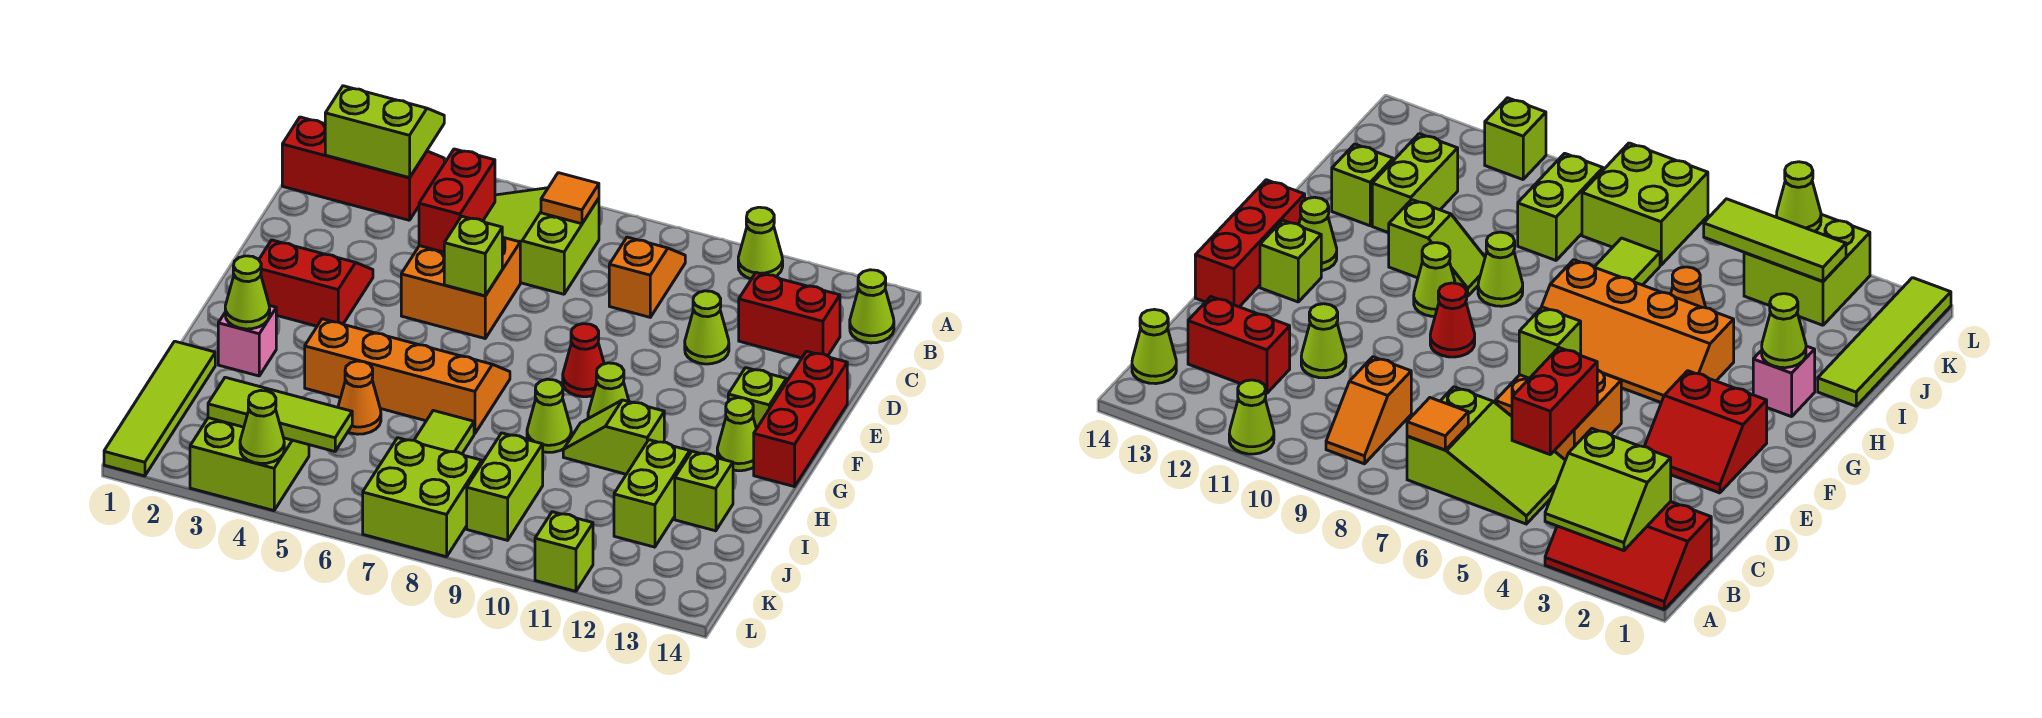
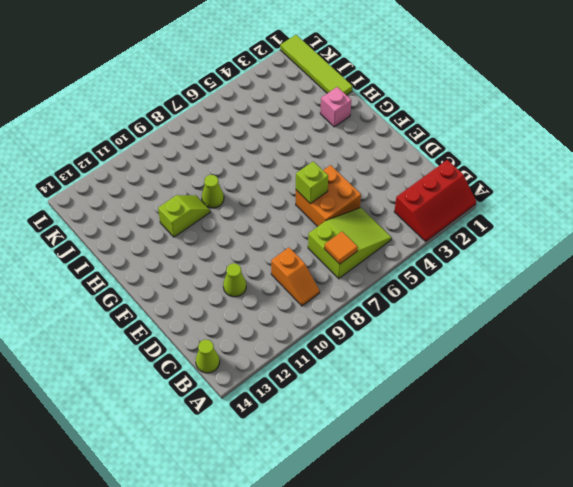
none -> lime 1x1 cone [738,207,783,279]
none -> red 1x2 brick [739,273,840,358]
none -> red 2x2 slope [259,240,373,326]
none -> red 1x3 brick [754,351,847,487]

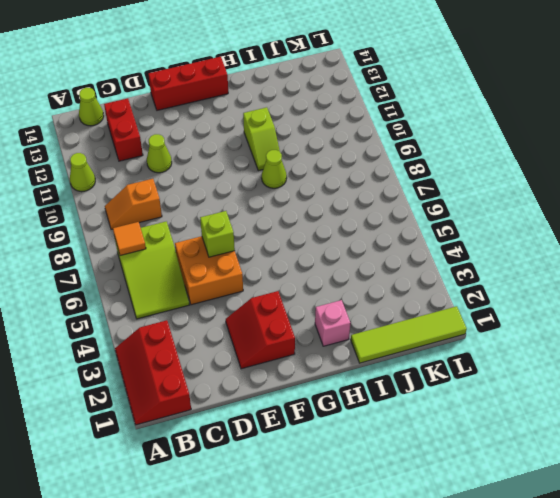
none -> red 1x1 cone [563,324,604,397]
none -> lime 1x1 brick [728,368,786,429]
none -> orange 2x4 slope [305,319,510,434]
none -> lime 1x1 cone [588,363,629,419]

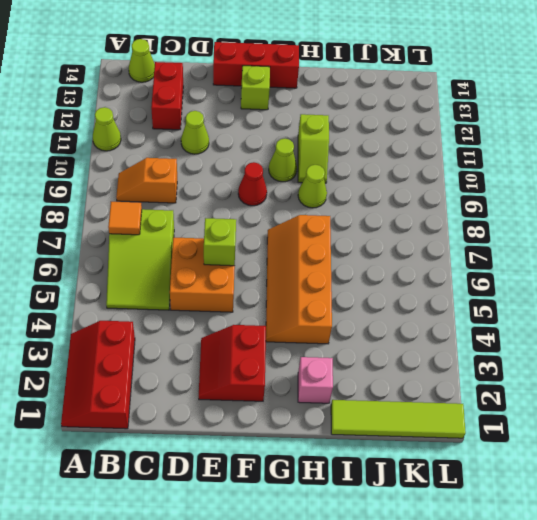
none -> lime 1x1 cone [717,398,756,471]
none -> orange 1x1 cone [338,361,381,434]
none -> lime 1x2 tile [414,411,474,454]
none -> lime 1x2 brick [614,440,690,547]

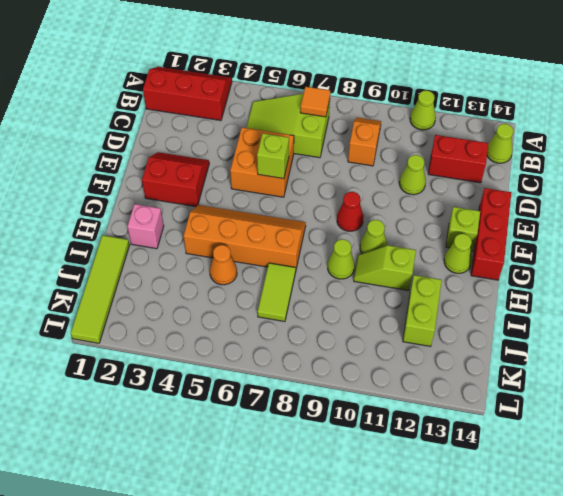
none -> lime 1x1 brick [675,451,733,531]
none -> lime 1x2 brick [467,433,543,540]
none -> lime 2x2 brick [190,418,309,511]
none -> lime 2x2 brick [363,438,482,557]

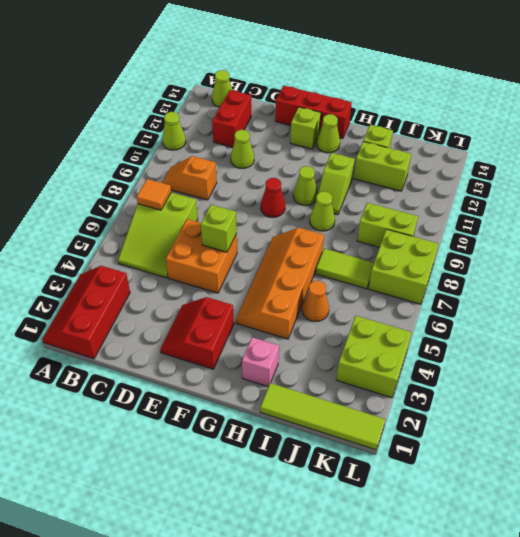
none -> lime 1x1 brick [535,512,593,591]
none -> lime 2x2 slope [325,86,444,178]
none -> red 1x2 brick [419,149,495,252]
none -> lime 1x1 cone [225,256,270,329]

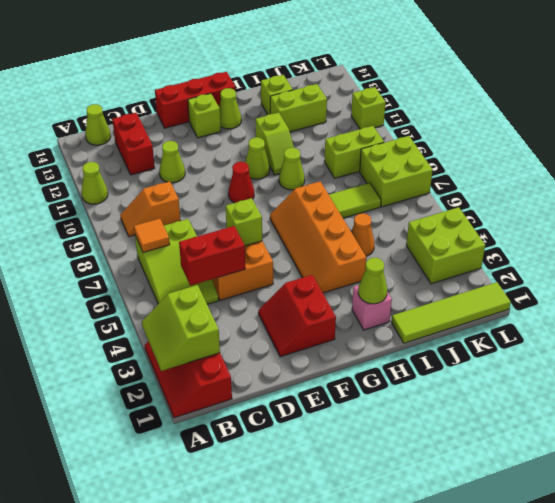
none -> lime 1x3 tile [208,377,352,451]
none -> lime 1x1 cone [240,390,284,464]

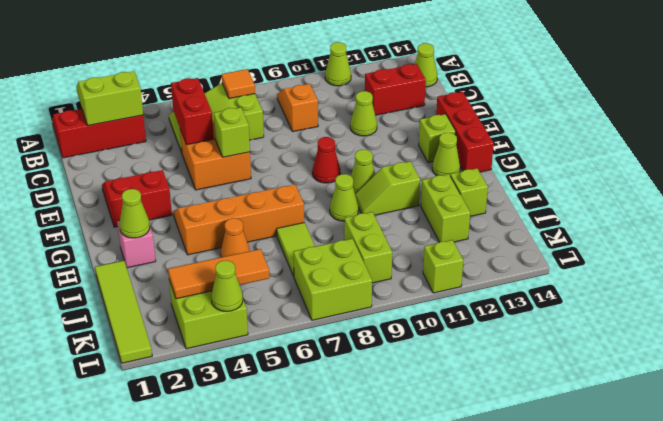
orange 1x3 tile [168,249,269,299] -> lime 1x3 tile [208,377,352,451]

